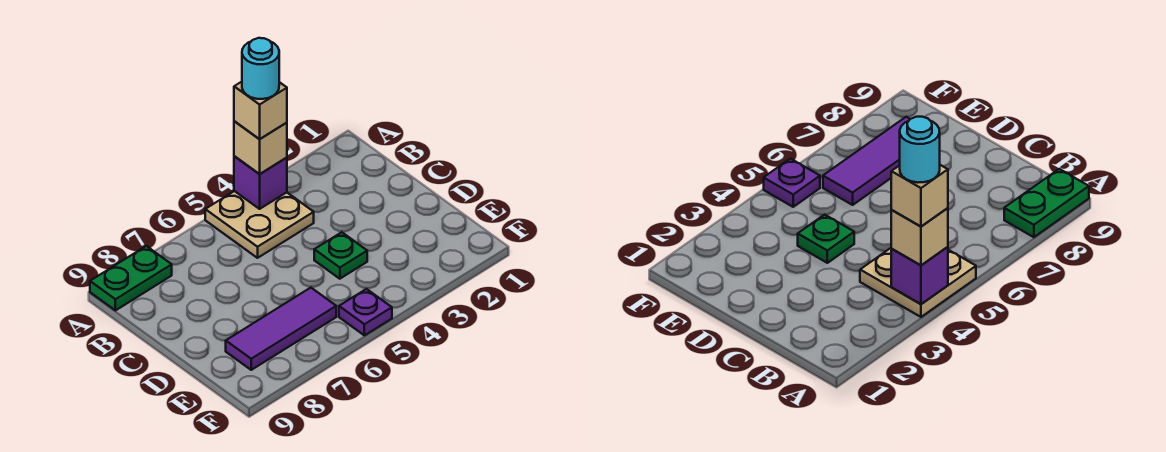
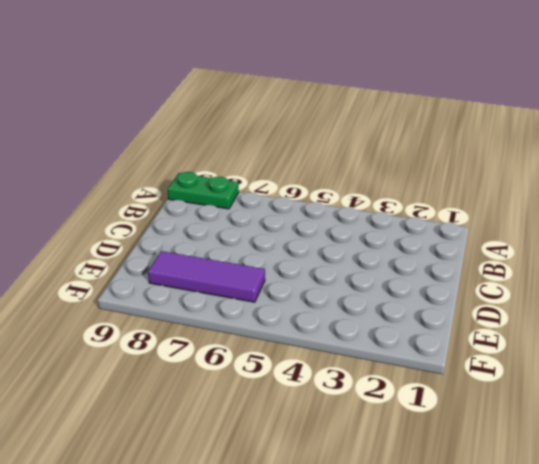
none -> tan 2x2 plate [205,191,314,258]
none -> green 1x1 plate [314,232,367,279]

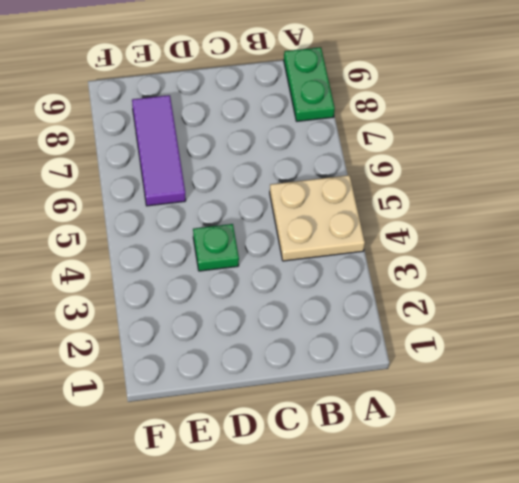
none -> purple 1x1 plate [339,289,392,335]
none -> purple 1x1 brick [234,156,287,209]

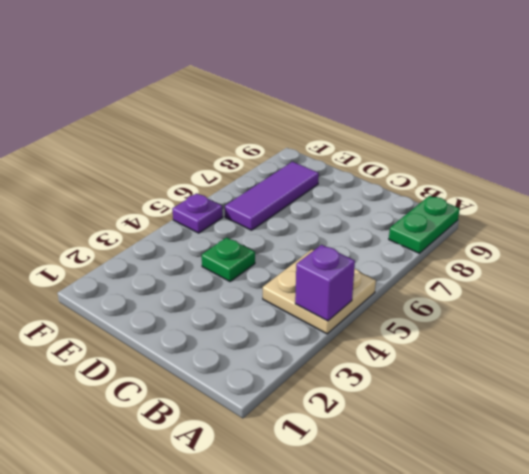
none -> tan 1x1 brick [234,121,287,174]
none -> tan 1x1 brick [234,82,287,139]

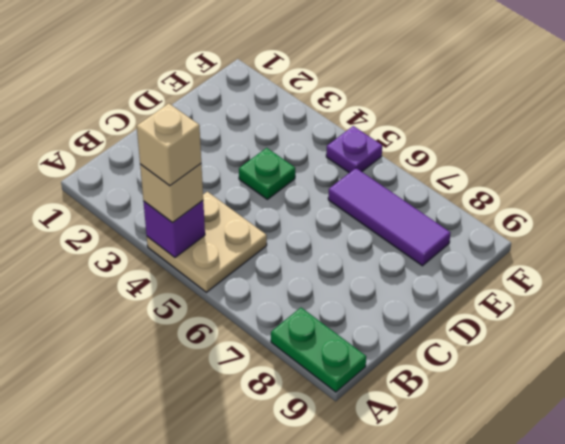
none -> cyan 1x1 round brick [242,38,279,99]

